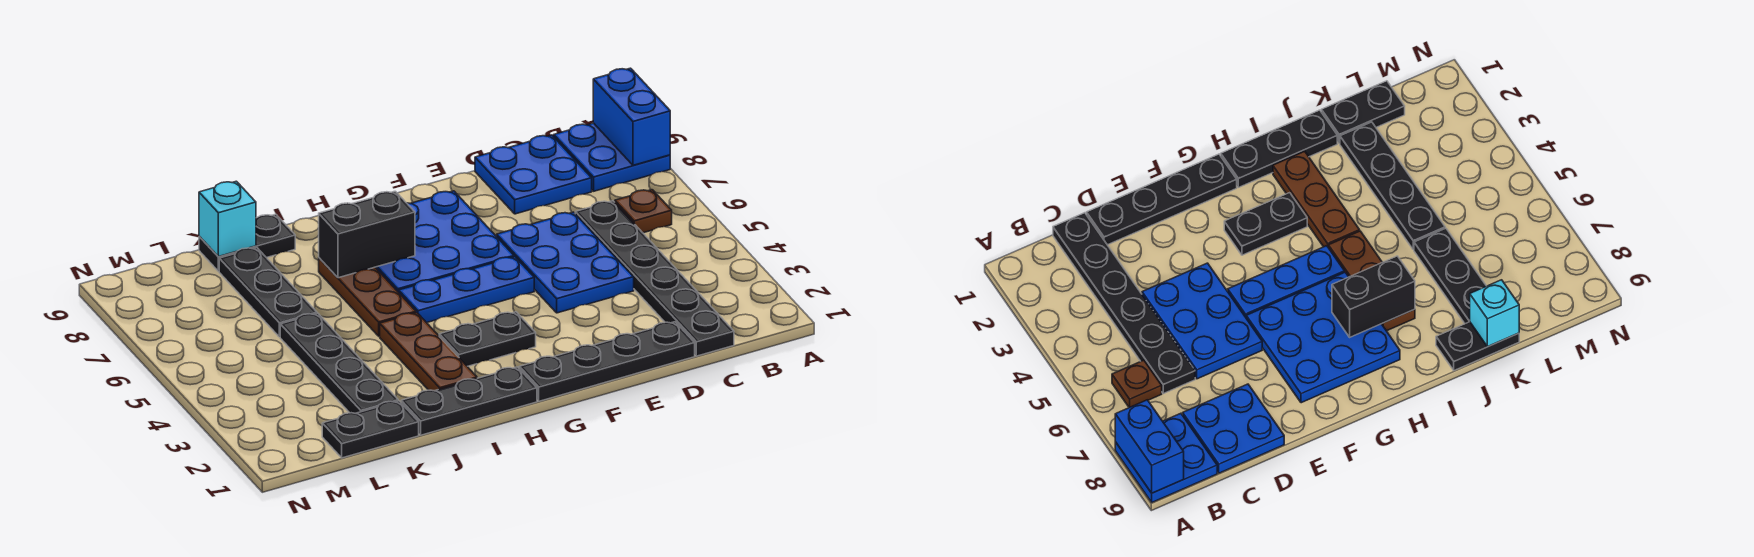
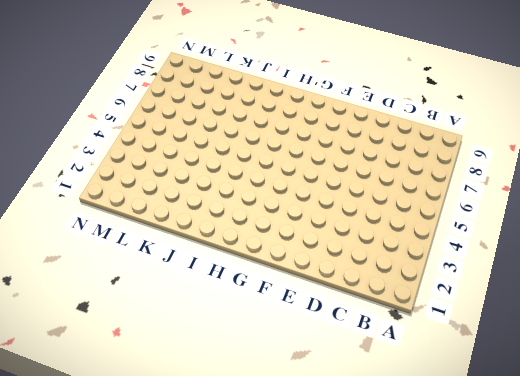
none -> blue 2x2 plate [554,123,670,191]
none -> brown 1x1 plate [615,190,672,233]
none -> black 1x6 plate [575,201,734,356]

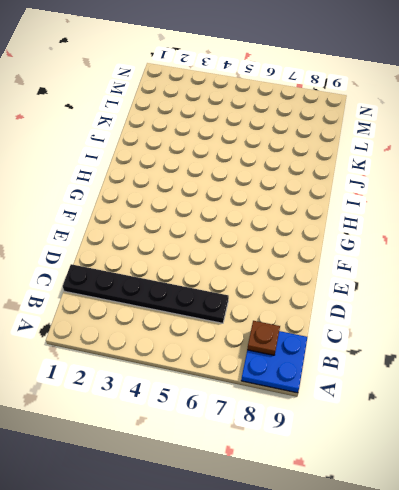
brown 1x1 plate [247,321,280,355] -> brown 1x1 plate moved to [615,190,672,233]
none -> blue 2x2 plate [475,135,592,214]
none -> black 1x4 plate [519,322,695,401]
none -> blue 2x3 plate [497,212,634,313]

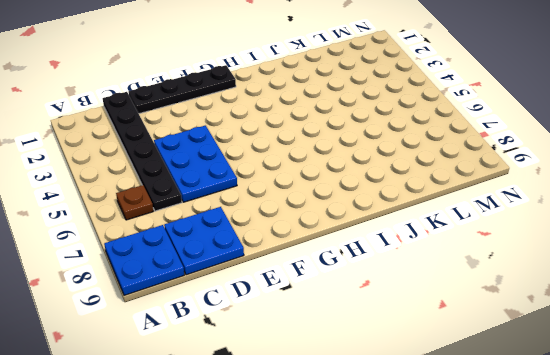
none -> blue 1x3 plate [399,257,534,323]
none -> blue 3x3 plate [375,191,514,292]
none -> black 1x2 plate [439,312,536,366]

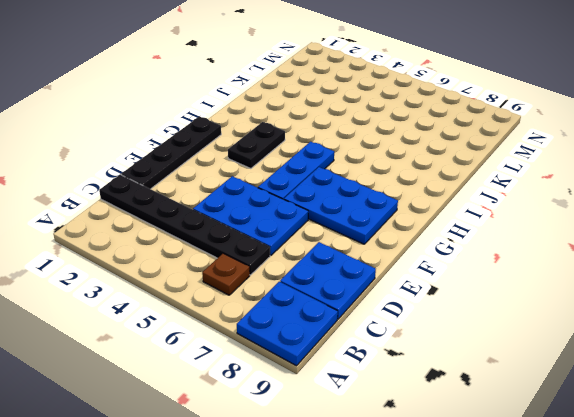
blue 2x3 plate [284,167,398,244] -> blue 3x3 plate [375,191,514,292]
none -> black 1x3 plate [401,367,537,435]
none -> brown 1x3 plate [380,313,477,391]
none -> brown 1x3 plate [319,258,416,336]

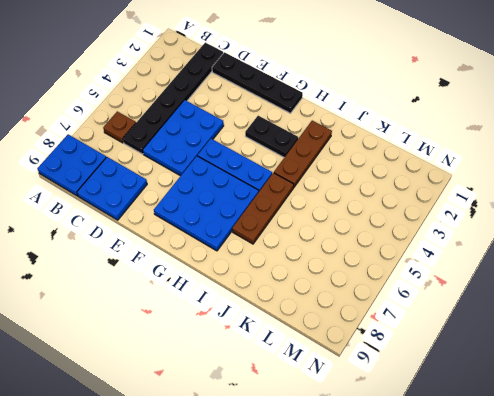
none -> black 1x3 plate [401,367,537,435]
none -> black 1x2 plate [199,214,295,271]
none -> black 1x2 plate [322,401,419,458]

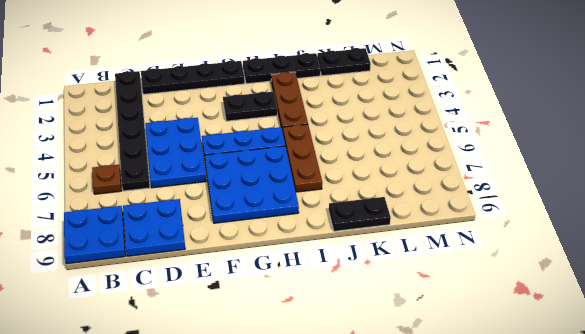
none -> black 1x4 plate [280,313,398,413]
none -> black 1x3 plate [219,248,317,337]
none -> blue 1x2 brick [593,68,670,165]

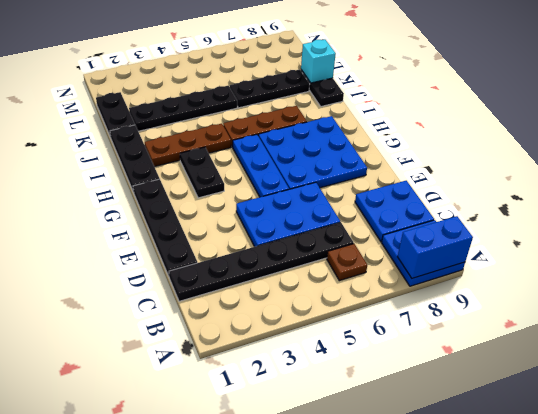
none -> black 1x2 brick [319,191,415,278]

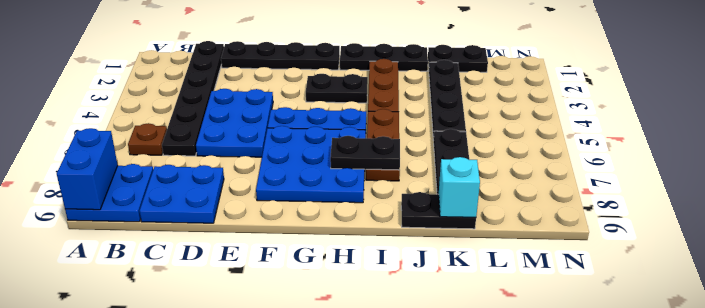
black 1x2 plate [330,136,400,170] -> black 1x2 brick [319,191,415,278]

